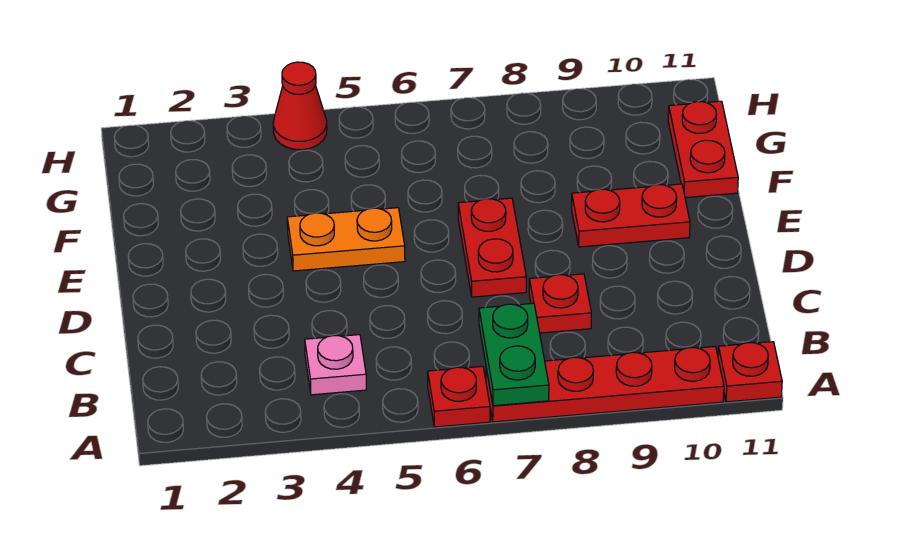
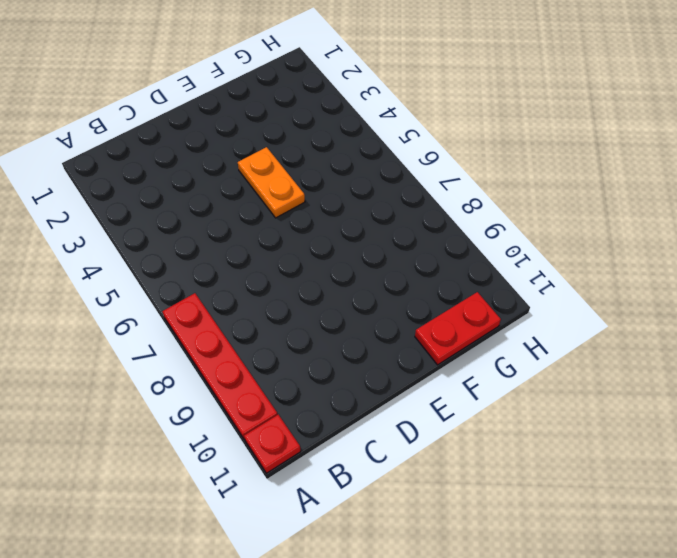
none -> red 1x1 plate [428,366,490,427]
none -> pink 1x1 plate [305,335,366,395]

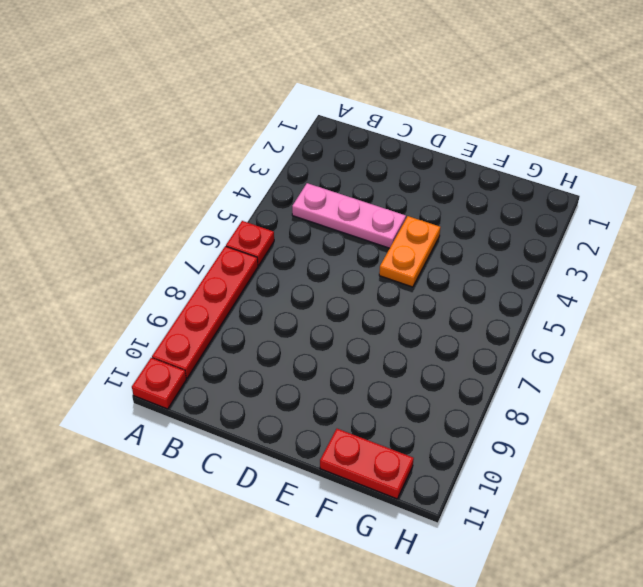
pink 1x3 plate [292,183,406,248] -> pink 1x1 plate [305,335,366,395]
none -> red 1x1 plate [529,274,591,333]
none -> red 1x2 plate [458,198,526,297]

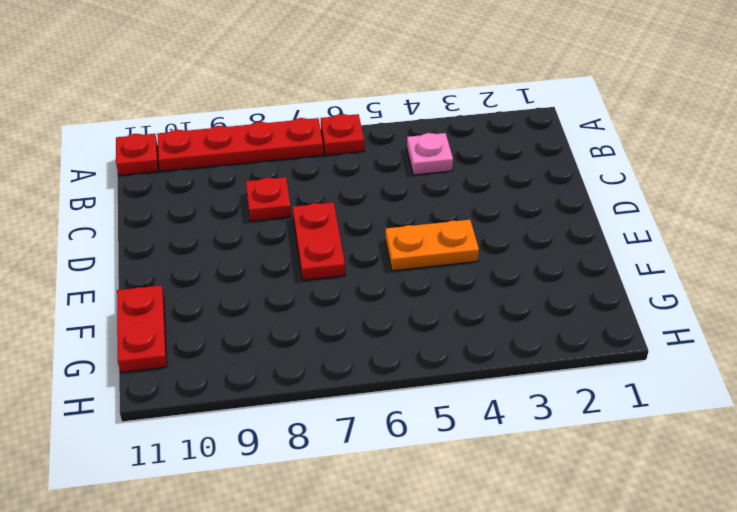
none -> red 1x2 plate [571,184,690,247]
none -> red 1x1 cone [273,62,327,150]

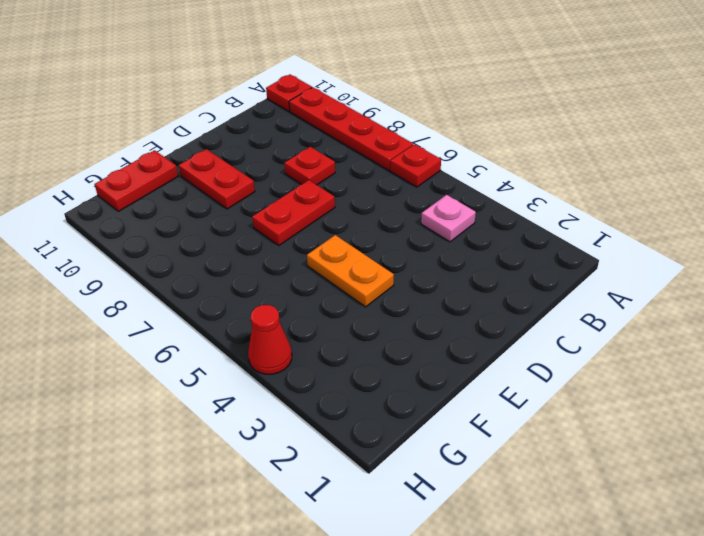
none -> green 1x2 plate [479,303,549,406]

